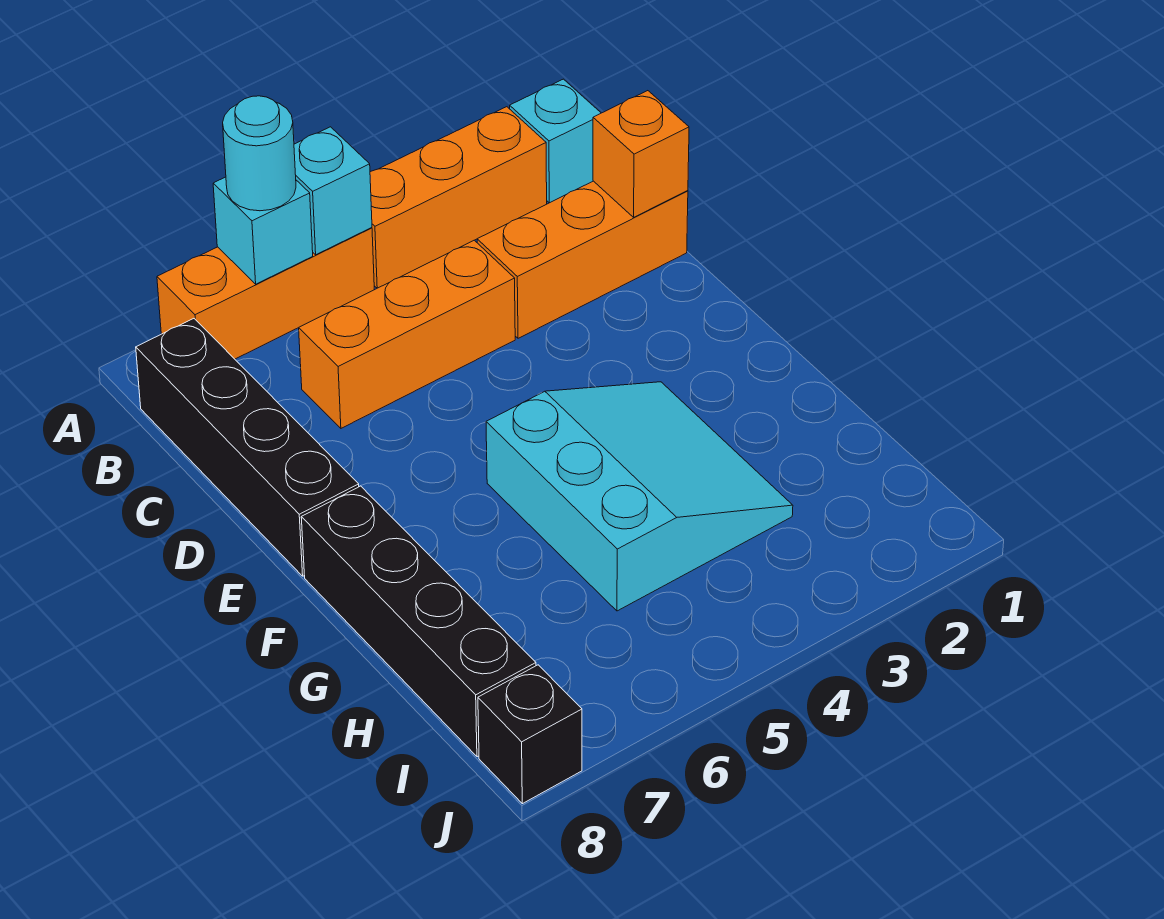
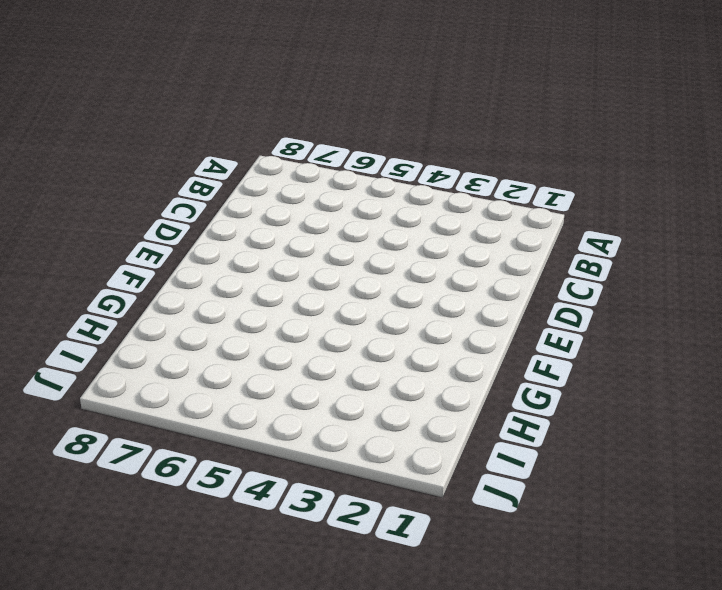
none -> cyan 1x1 brick [510,79,601,203]
none -> orange 1x3 brick [370,107,547,288]
none -> orange 1x3 brick [157,228,374,359]

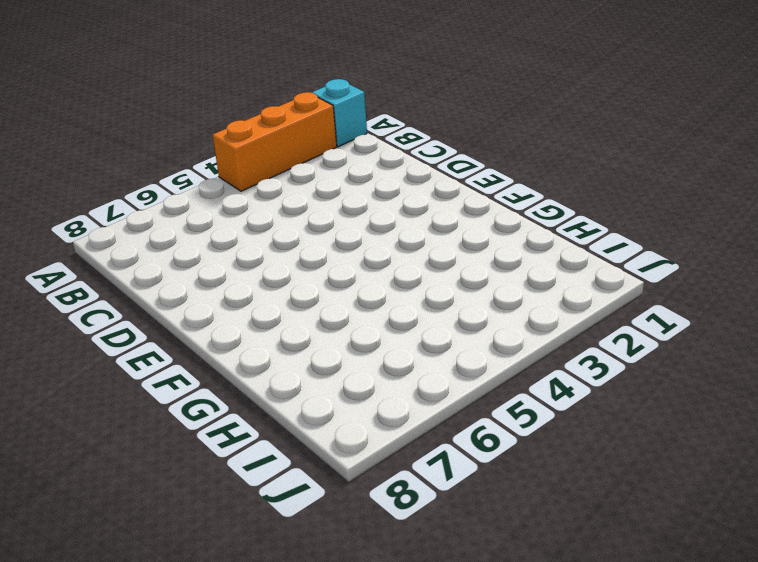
none -> orange 1x3 brick [157,228,374,359]
none -> black 1x4 brick [136,319,359,576]
none -> orange 1x3 brick [477,181,688,338]

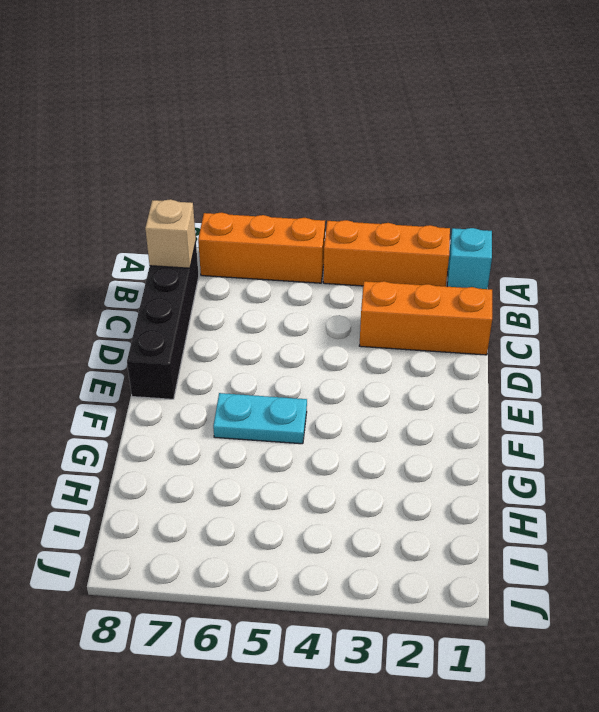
tan 1x1 brick [145,199,196,268] -> none
cyan 1x2 plate [213,393,307,444] -> cyan 3x3 slope [486,382,793,611]
none -> orange 1x3 brick [299,240,515,428]
none -> black 1x4 brick [301,486,536,757]
none -> black 1x1 brick [478,665,582,804]

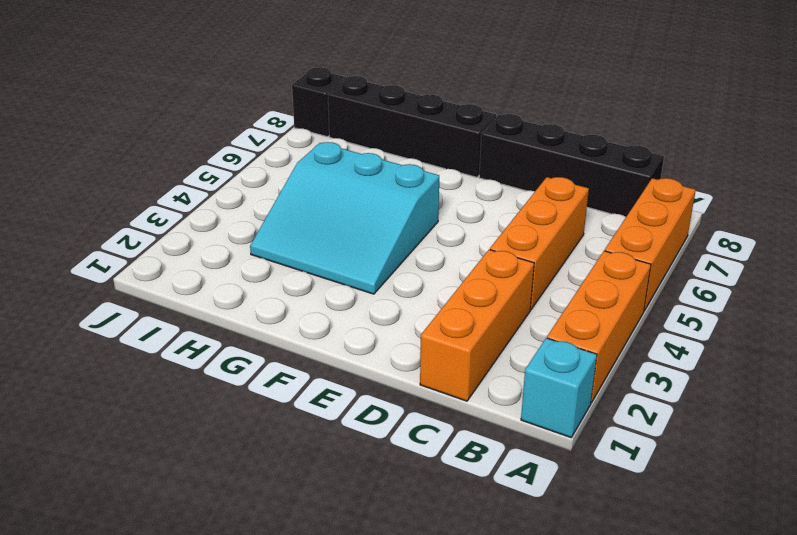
none -> cyan 1x1 brick [294,127,372,255]
none -> cyan 1x1 brick [213,177,313,284]
none -> orange 1x1 brick [593,91,689,217]

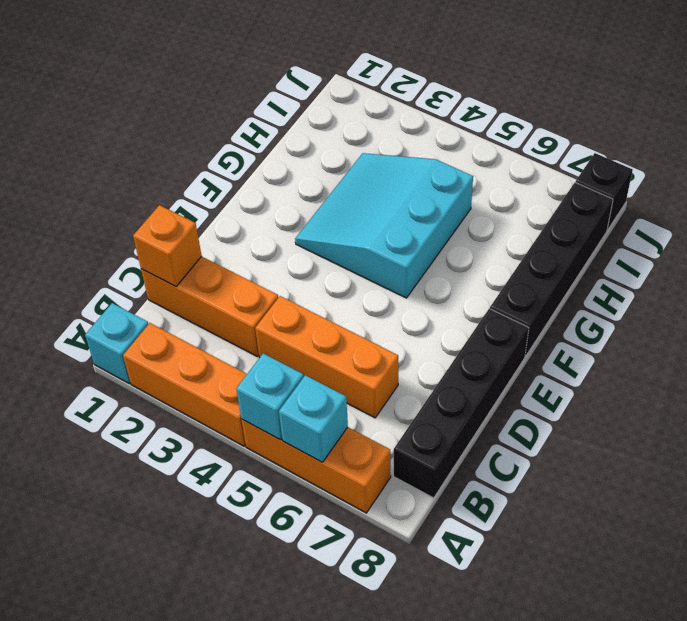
none -> cyan 1x1 round brick [223,96,296,211]

